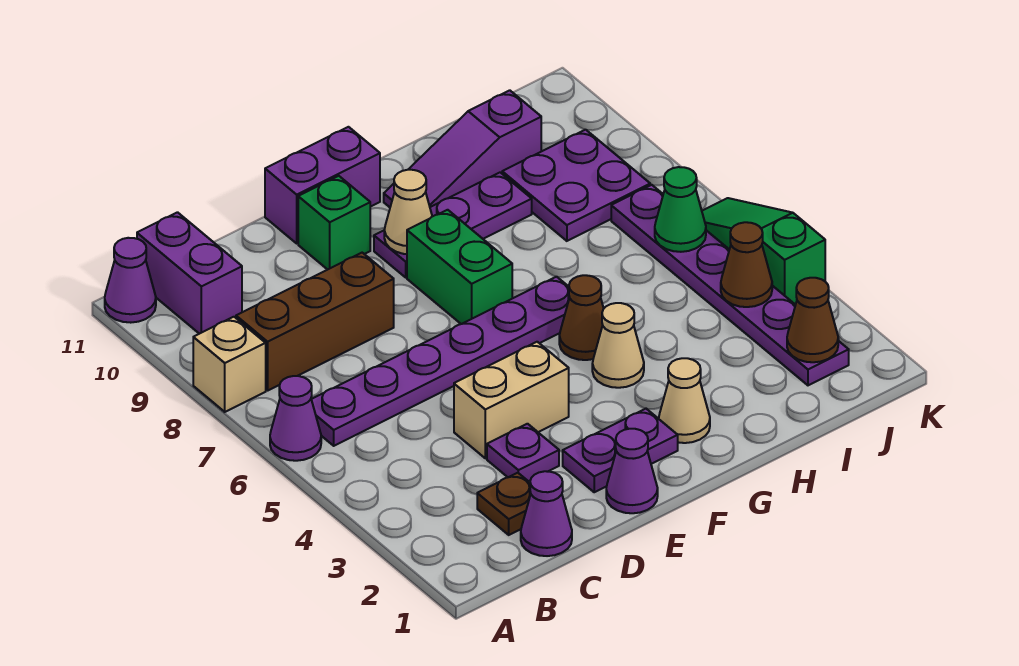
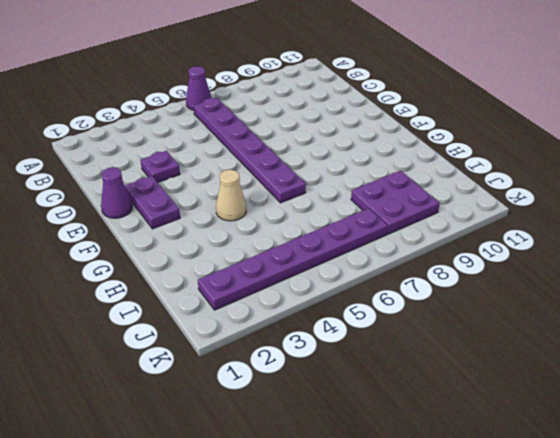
none -> tan 1x1 brick [193,317,266,412]
none -> purple 1x1 cone [105,238,156,323]
none -> brown 1x3 brick [236,253,394,390]

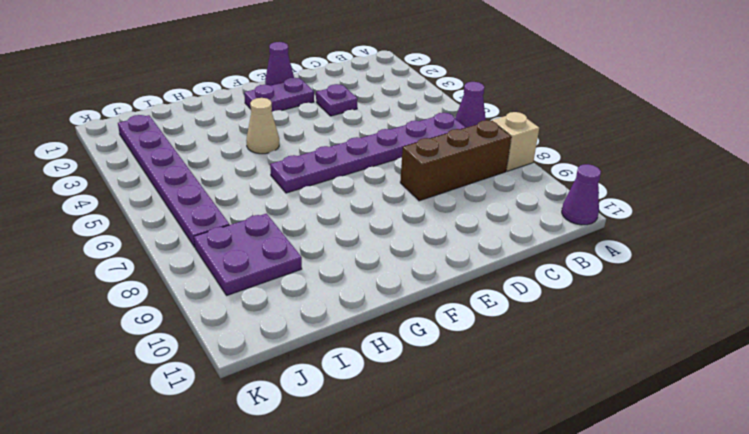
none -> purple 1x2 brick [137,212,242,334]
none -> purple 1x1 cone [521,471,572,556]
none -> brown 1x1 plate [477,473,531,535]

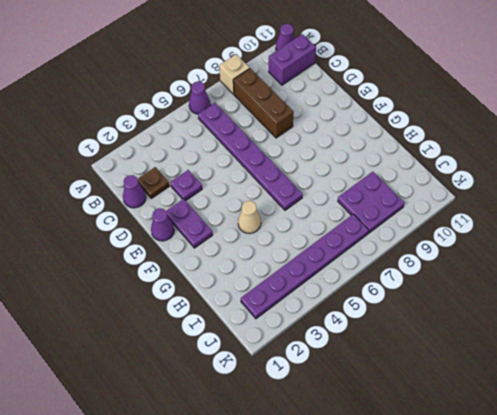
none -> tan 1x2 brick [454,342,569,458]
none -> green 1x1 brick [298,176,370,270]
none -> purple 1x2 brick [265,127,380,243]

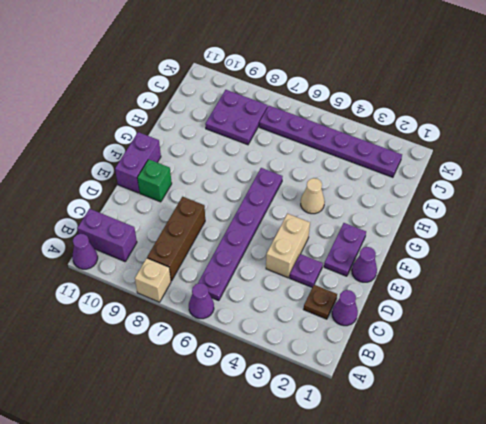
none -> green 1x2 brick [407,210,512,324]
none -> purple 1x3 plate [374,172,532,277]
none -> tan 1x1 cone [659,358,710,443]

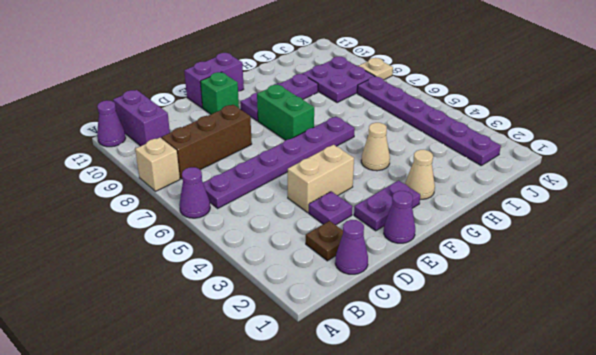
tan 1x1 plate [358,58,393,80] -> none
none -> brown 1x1 cone [559,275,604,360]
none -> purple 1x3 slope [384,90,541,207]
none -> green 1x3 slope [702,198,825,304]

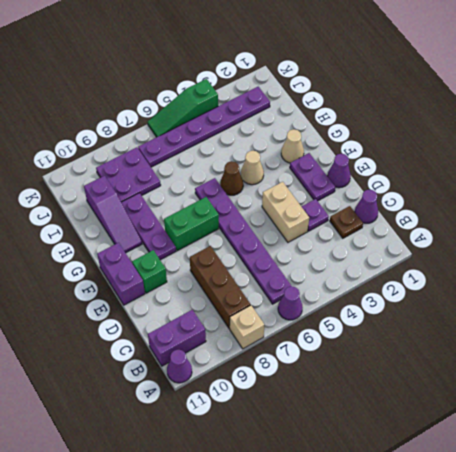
none -> tan 1x1 cone [384,170,432,254]
none -> brown 1x1 cone [787,278,838,362]
none -> brown 1x1 cone [721,222,772,307]

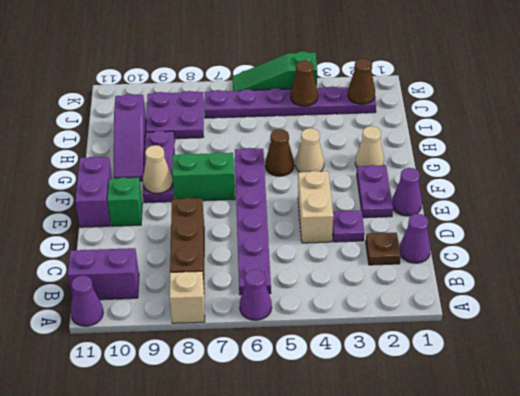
none -> green 1x1 cone [655,167,706,252]

